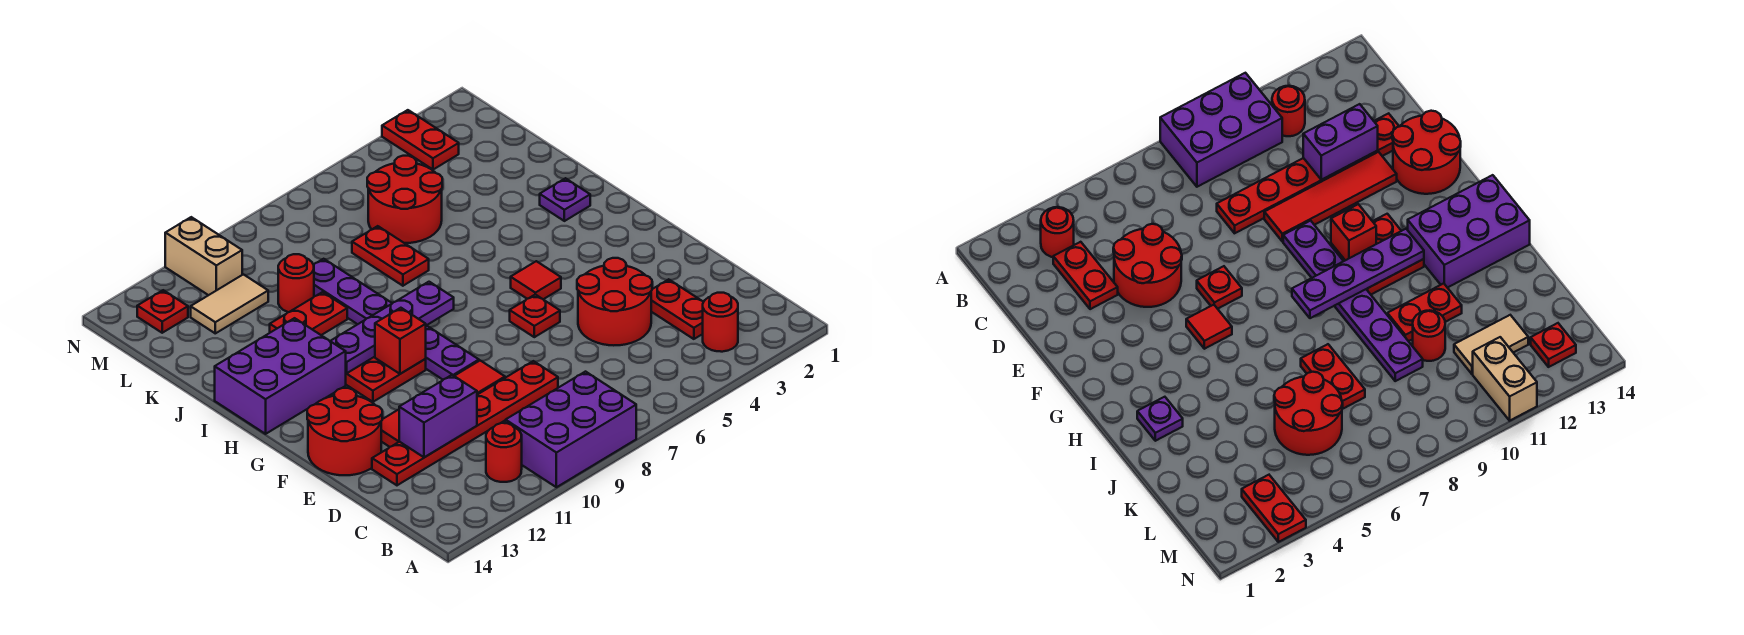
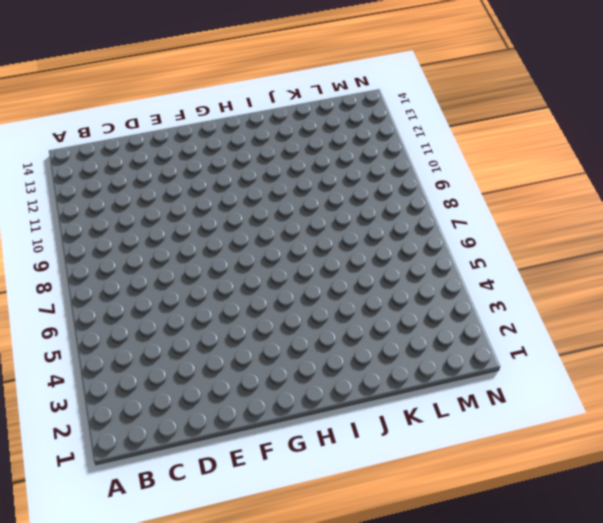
none -> purple 2x3 brick [506,372,636,487]
none -> red 1x1 round brick [703,293,738,352]
none -> red 1x1 round brick [486,423,522,482]

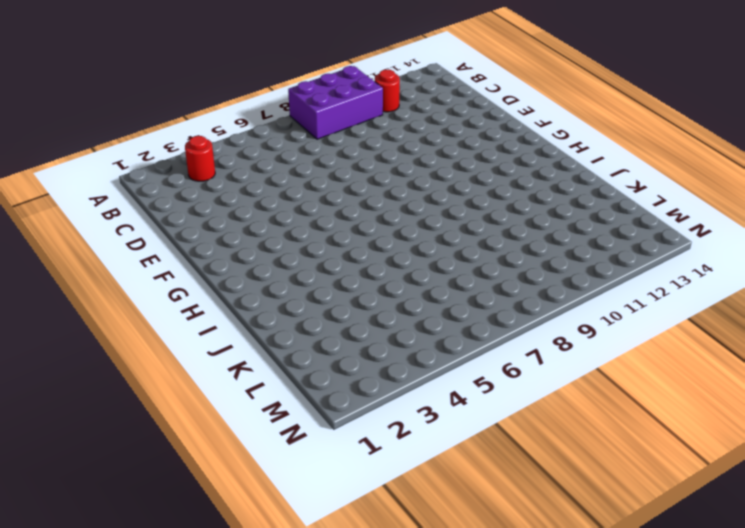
none -> red 1x2 plate [651,279,703,339]
none -> red 2x2 round brick [577,258,652,345]
none -> red 1x6 plate [372,361,558,485]

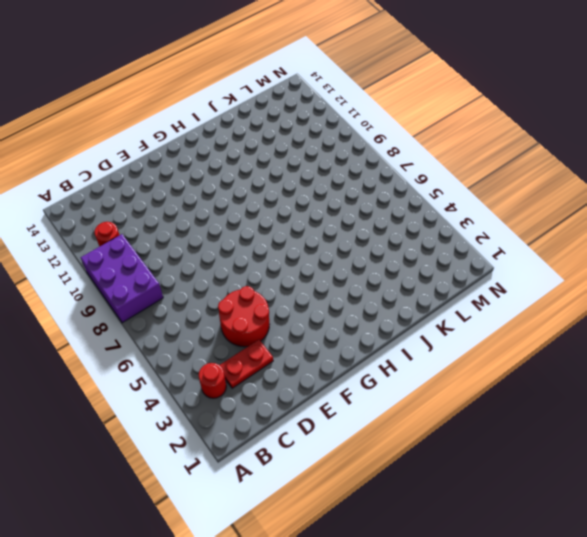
none -> red 1x6 plate [372,361,558,485]
none -> red 1x4 tile [381,361,505,447]
none -> red 2x2 round brick [307,388,382,475]

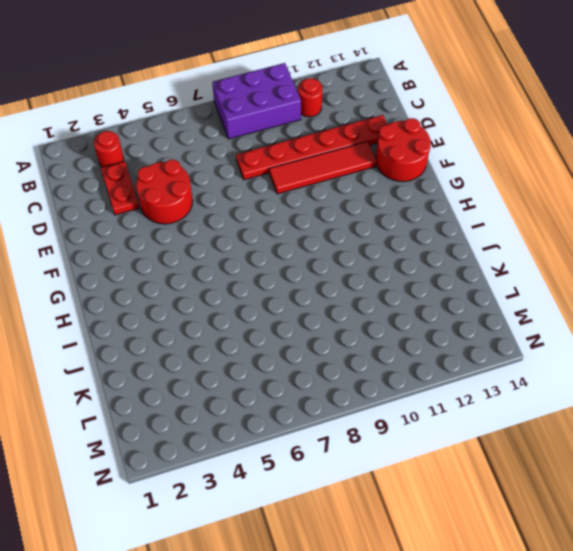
none -> red 1x1 plate [510,294,560,337]
none -> purple 1x6 plate [314,259,479,380]
none -> red 1x1 tile [511,261,561,299]

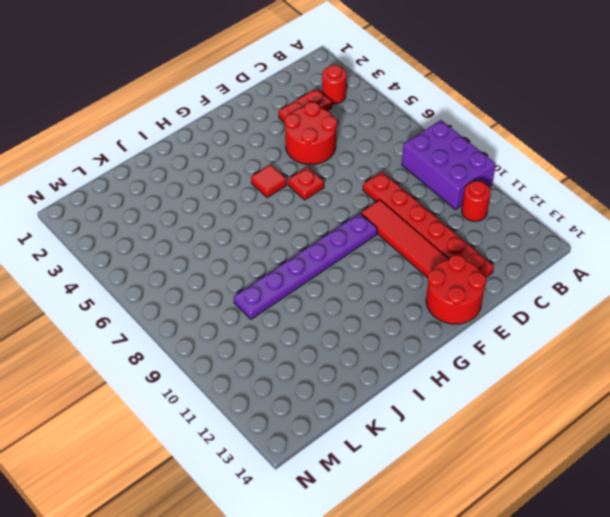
none -> red 2x2 plate [346,357,426,402]
none -> purple 2x3 brick [215,318,346,434]
none -> purple 1x1 plate [540,178,590,221]

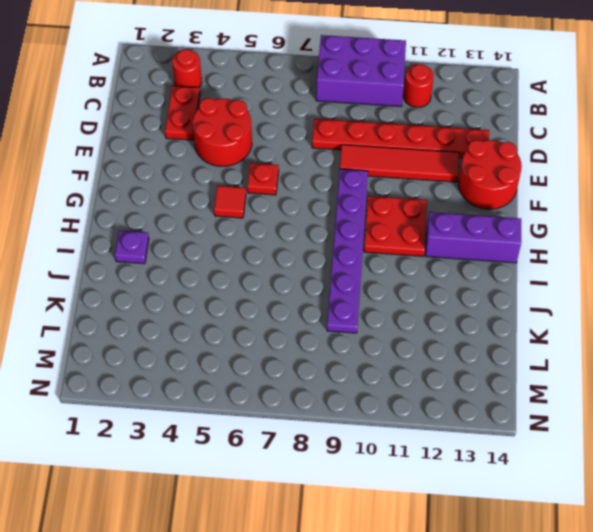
purple 1x3 brick [426,212,521,263] -> purple 2x3 brick [215,318,346,434]
none -> red 1x2 plate [352,226,429,286]
none -> red 1x2 plate [270,292,347,335]
none -> red 2x2 round brick [367,156,442,243]

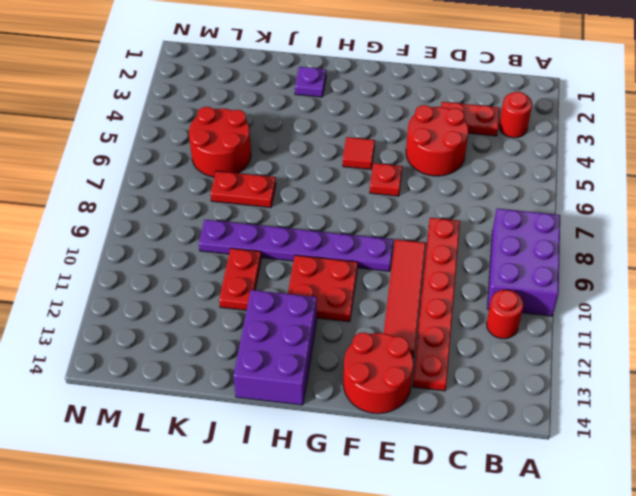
none -> red 1x1 round brick [278,254,314,312]
none -> tan 1x2 tile [191,274,268,333]
none -> red 1x2 plate [382,110,459,170]

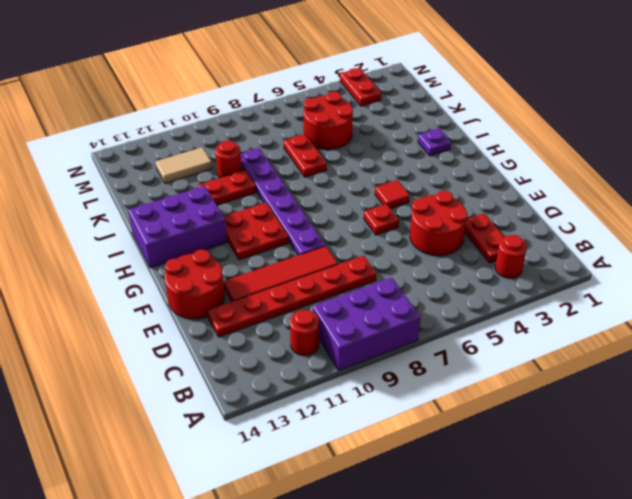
none -> tan 1x2 brick [165,217,242,295]
none -> red 1x1 plate [137,290,188,333]
none -> purple 1x2 brick [399,375,477,457]

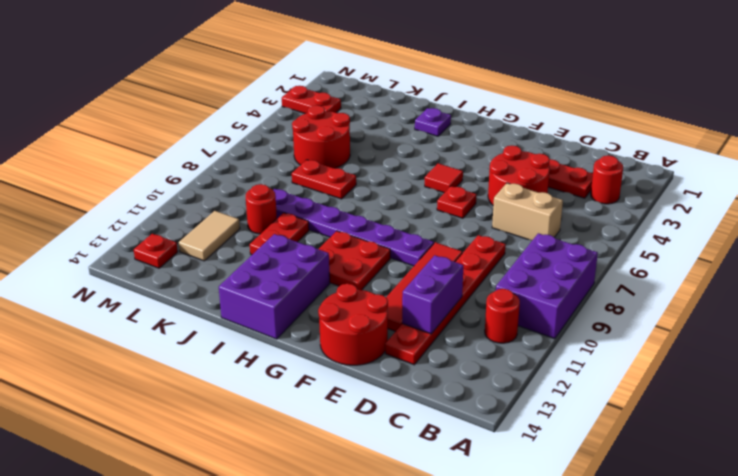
tan 1x2 brick [492,183,563,240] -> tan 1x2 brick moved to [165,217,242,295]
none -> red 1x1 brick [375,308,426,374]
none -> purple 1x4 plate [331,282,454,373]

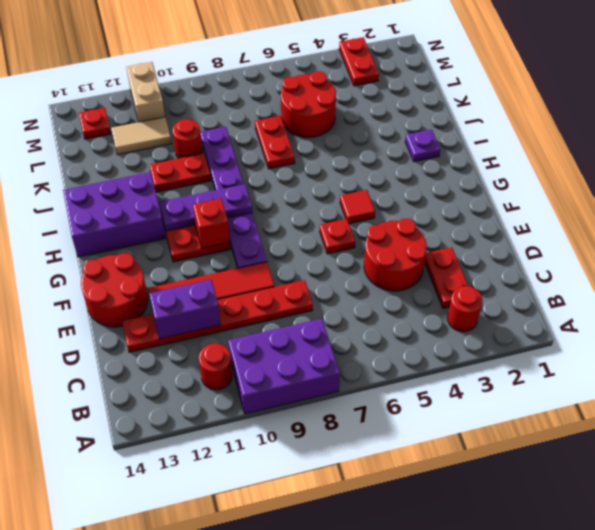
purple 1x3 plate [159,184,252,231] -> purple 1x4 plate [331,282,454,373]

